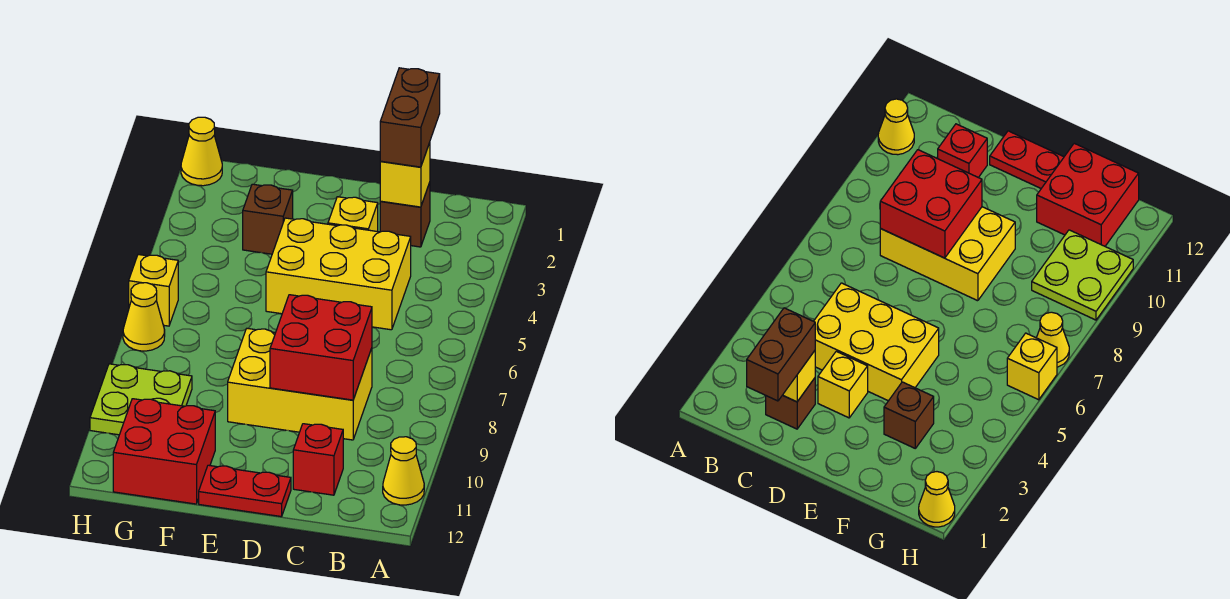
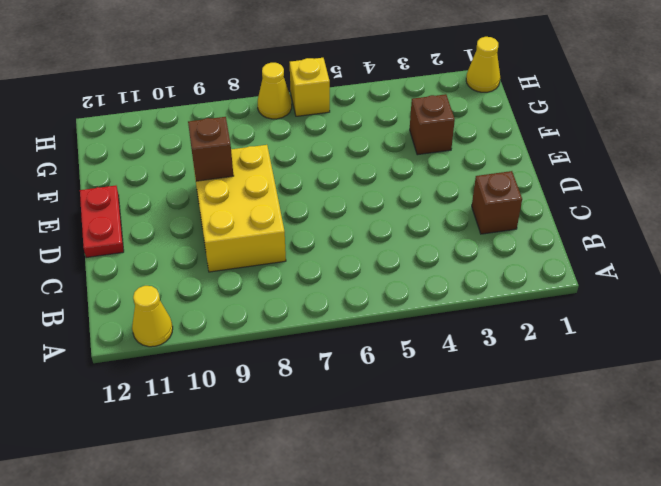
brown 1x1 brick [188,117,234,181] -> none
none -> yellow 2x3 brick [266,218,411,330]
none -> red 1x1 brick [293,424,343,495]
none -> yellow 1x1 brick [328,197,378,232]

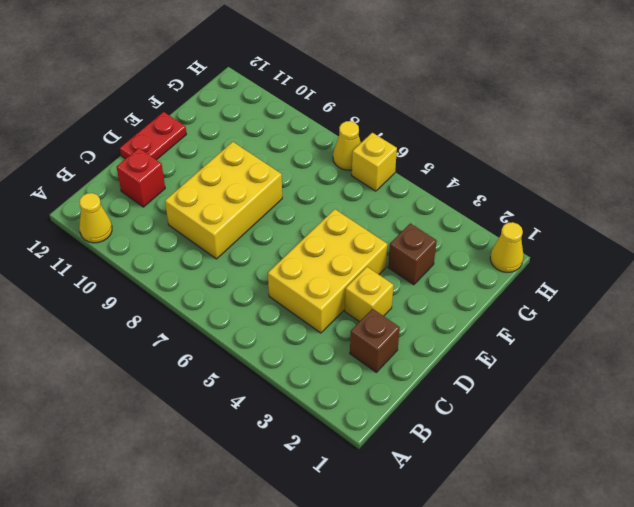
none -> red 2x2 brick [113,399,215,504]
none -> lime 2x2 plate [90,364,192,435]
none -> yellow 1x1 brick [380,142,430,207]

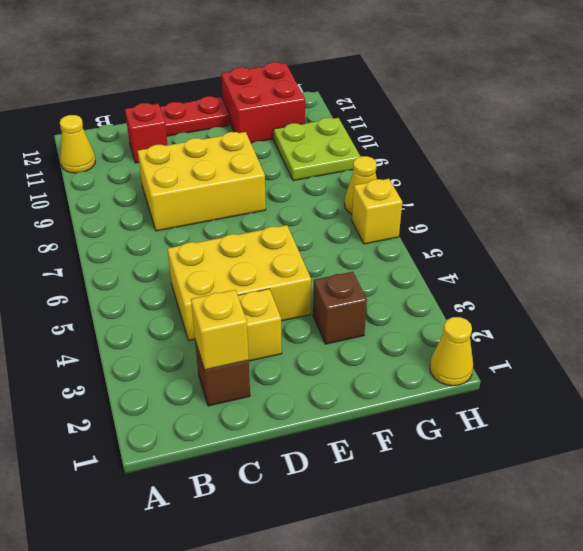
none -> red 2x2 brick [270,295,372,400]
none -> brown 1x2 brick [380,68,440,167]

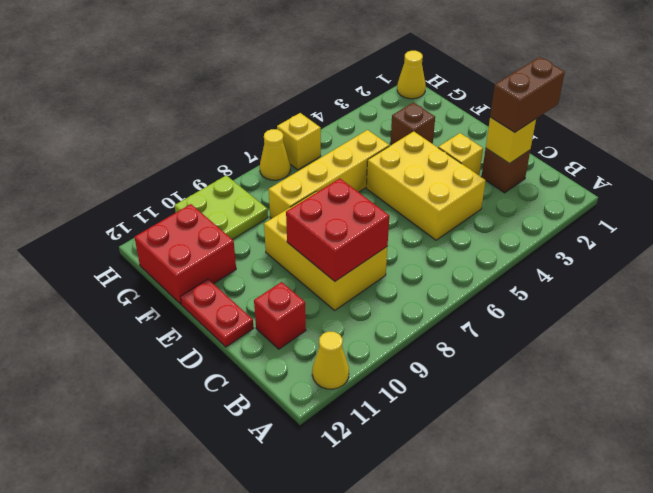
yellow 1x4 brick [269,130,389,219] -> none

